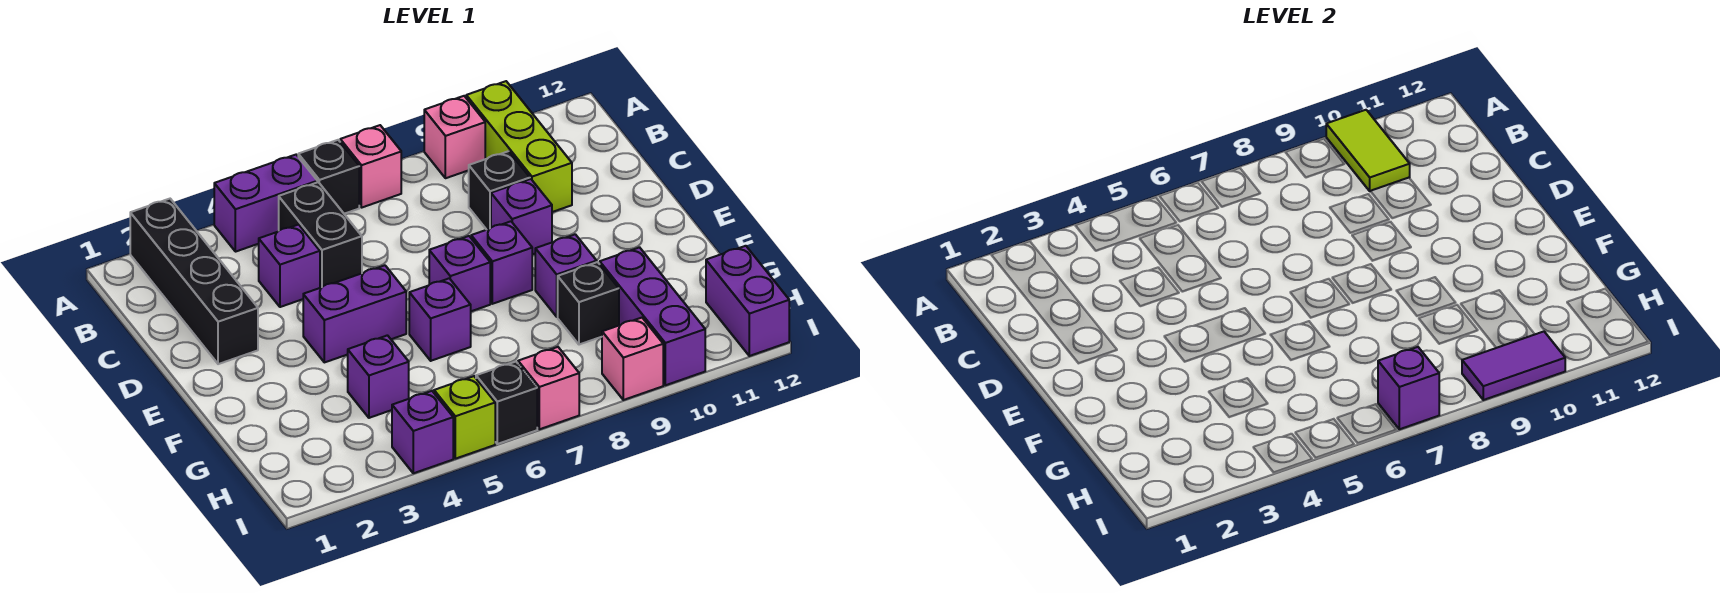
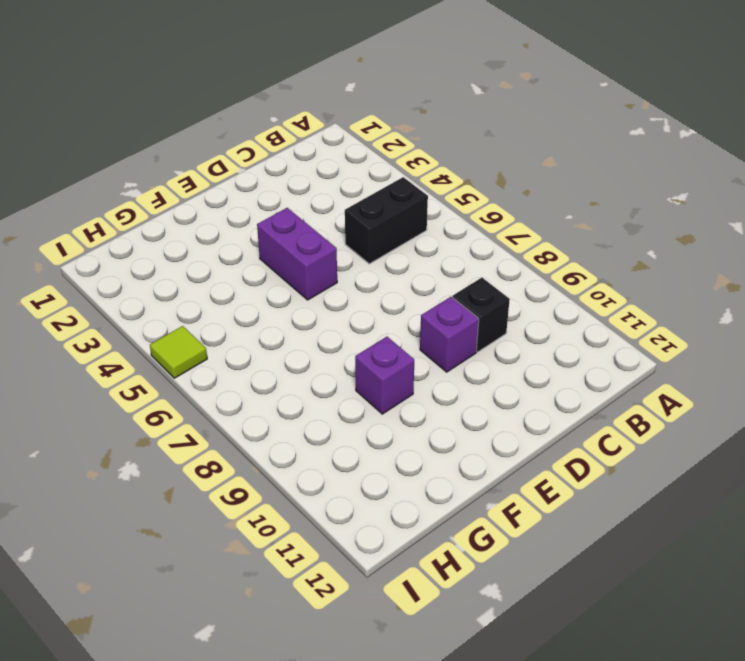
lime 1x1 tile [150,326,207,378] -> lime 1x1 brick [434,376,495,459]
none -> black 1x4 brick [130,199,258,364]
none -> purple 1x2 brick [214,155,317,252]
none -> black 1x1 brick [298,140,359,214]

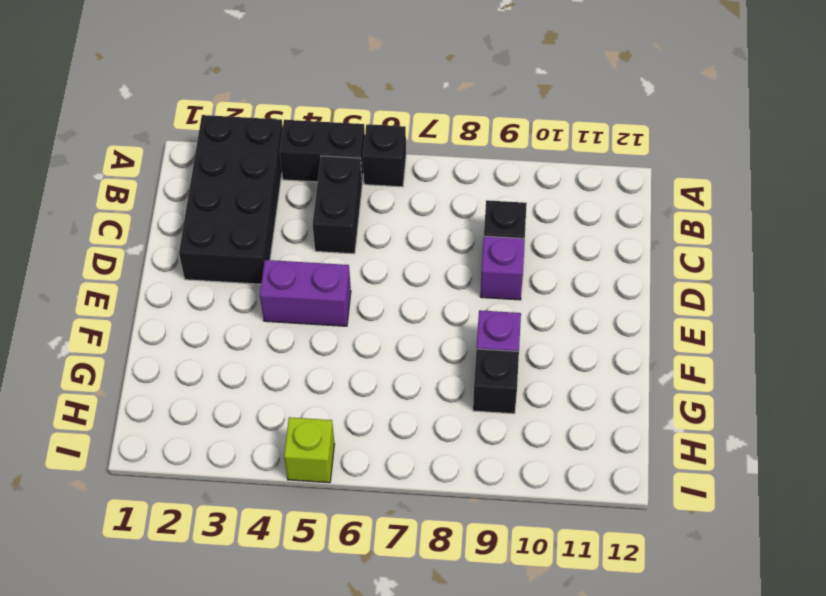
black 2x4 brick [179,115,283,284] -> black 1x4 brick [130,199,258,364]
black 1x2 brick [280,120,365,183] -> purple 1x2 brick [214,155,317,252]
none -> pink 1x1 brick [340,125,401,208]
none -> pink 1x1 brick [424,96,485,178]
none -> lime 1x3 brick [466,81,572,212]

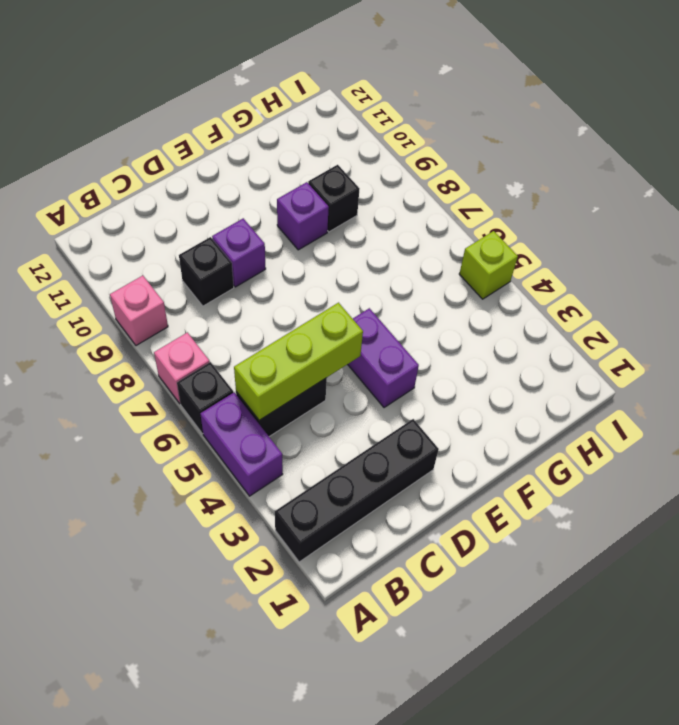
lime 1x3 brick [234,303,363,420] -> lime 1x3 brick moved to [466,81,572,212]
none -> purple 1x1 brick [259,225,320,307]
none -> purple 1x1 brick [429,236,490,311]
none -> purple 1x1 brick [471,221,532,304]

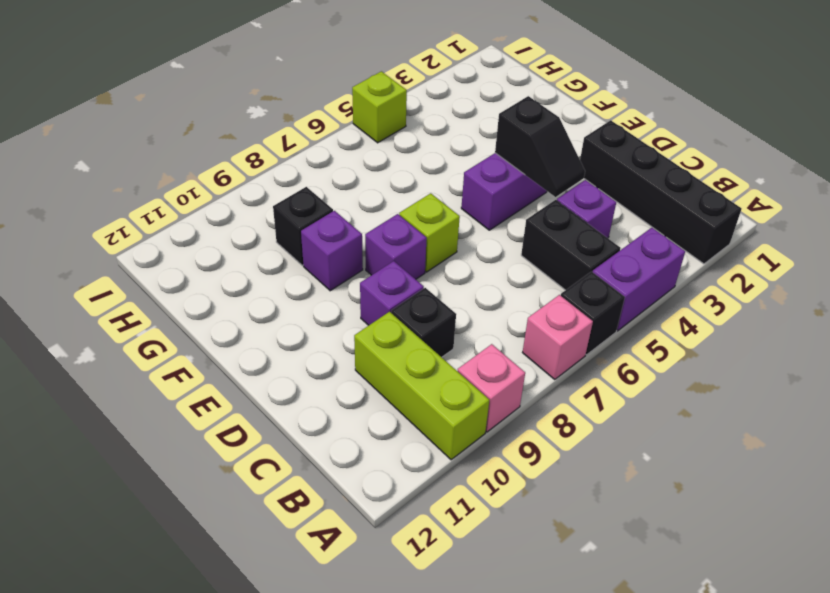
black 1x2 slope [495,96,585,197] -> none
lime 1x1 brick [399,193,460,272] -> purple 1x1 brick [429,236,490,311]
none -> purple 1x1 brick [409,278,471,361]
none -> purple 1x1 brick [348,335,409,418]
none -> purple 1x3 brick [600,247,705,385]

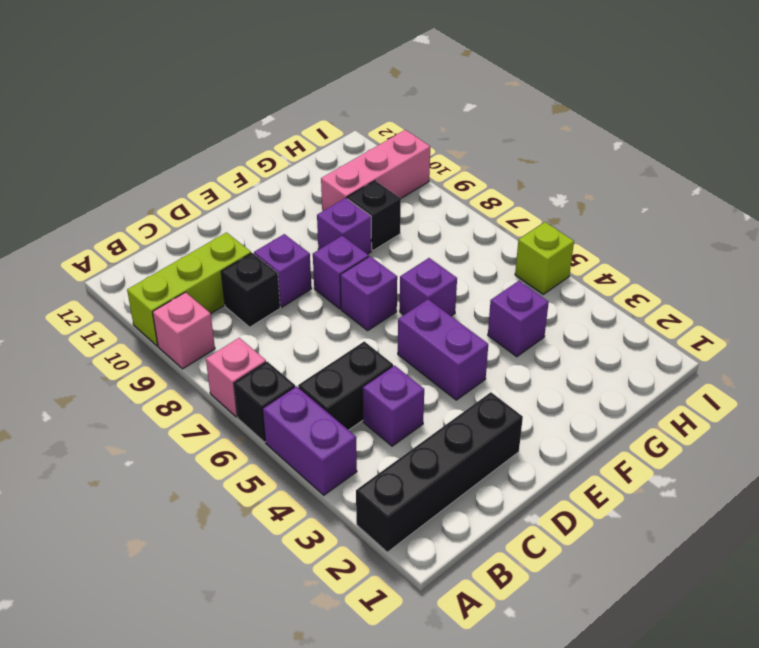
pink 1x3 brick [321,130,430,211] -> purple 1x3 brick [600,247,705,385]
none -> purple 1x2 brick [706,246,789,356]
none -> purple 1x1 brick [392,391,453,473]
none -> black 1x1 brick [476,362,537,444]

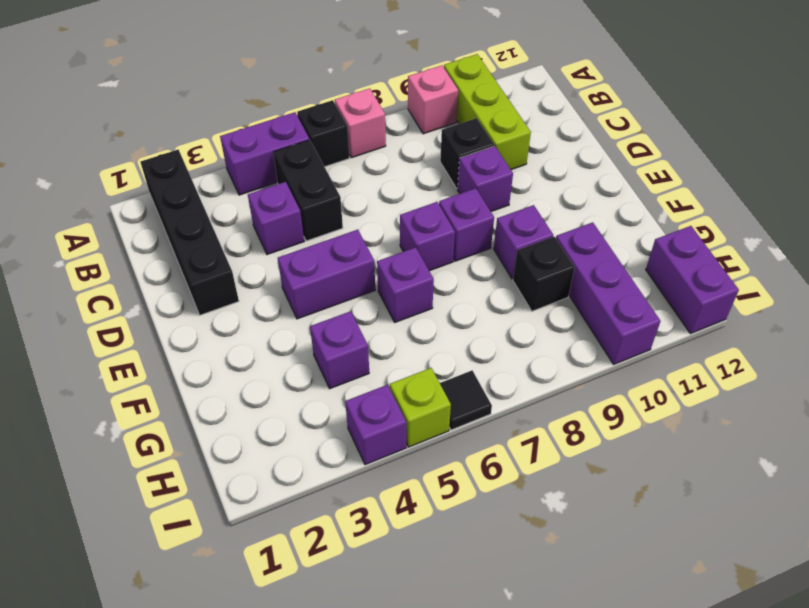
black 1x1 tile [440,371,492,430] -> black 1x1 brick [476,362,537,444]
none -> pink 1x1 brick [518,347,579,429]
none -> pink 1x1 brick [602,318,663,400]
none -> lime 1x2 tile [1326,110,1410,191]

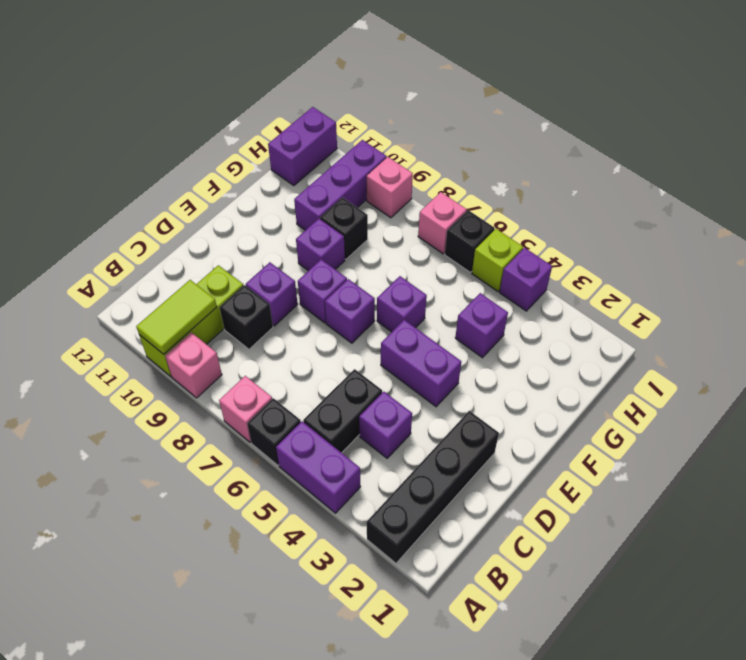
none -> purple 1x1 brick [1378,347,1439,429]
none -> purple 1x2 tile [1462,332,1565,400]

